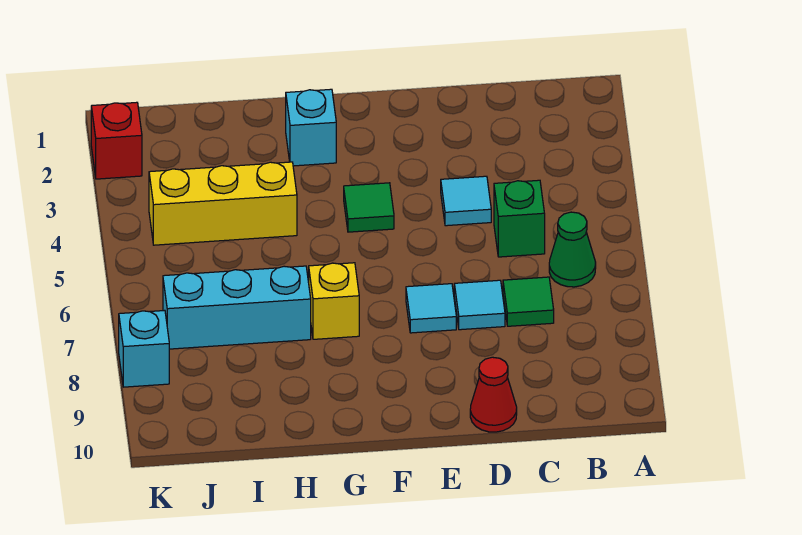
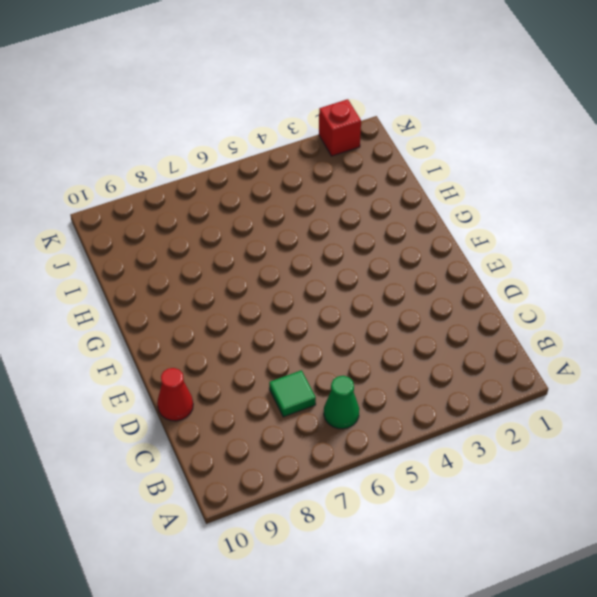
none -> green 1x1 brick [494,180,545,257]
none -> cyan 1x1 tile [441,176,491,226]
none -> cyan 1x1 tile [454,280,505,330]

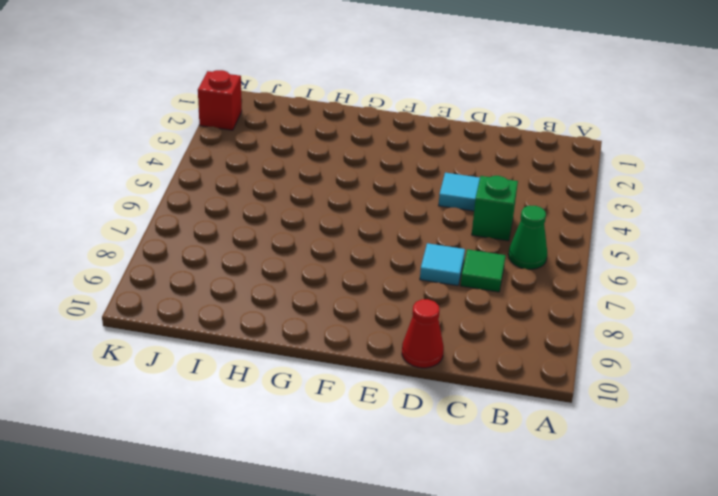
none -> cyan 1x1 tile [406,284,456,333]
none -> green 1x1 tile [344,183,394,232]
none -> cyan 1x1 brick [286,89,336,166]

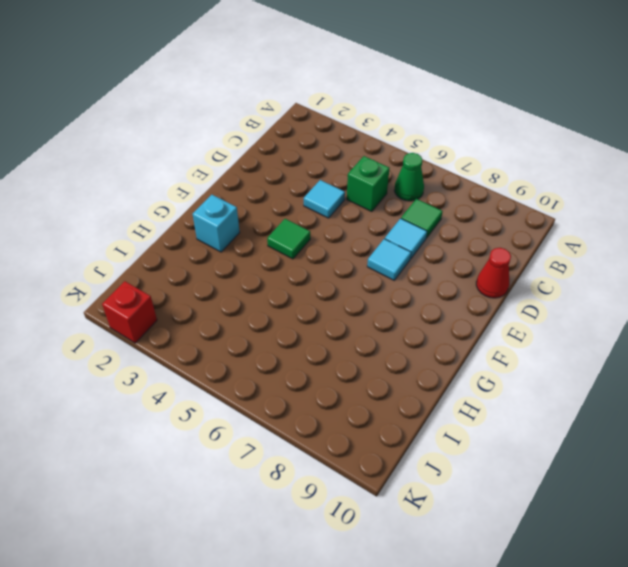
none -> yellow 1x1 brick [309,263,359,339]
none -> yellow 1x3 brick [149,162,297,245]
none -> cyan 1x3 brick [163,266,311,349]

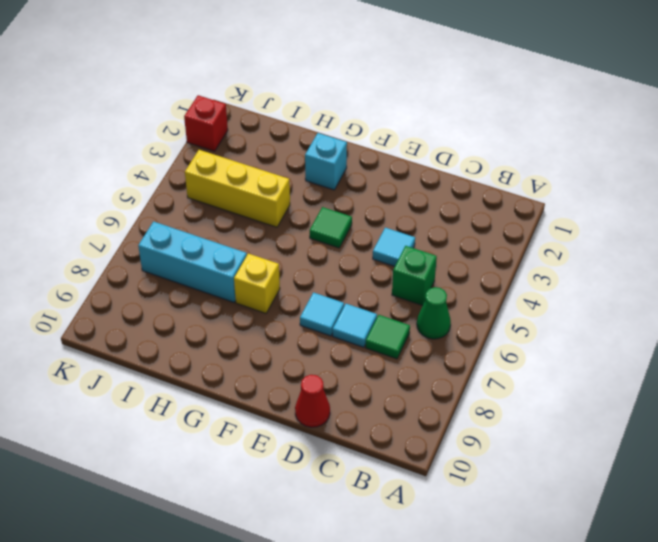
none -> cyan 1x1 brick [119,310,169,387]

